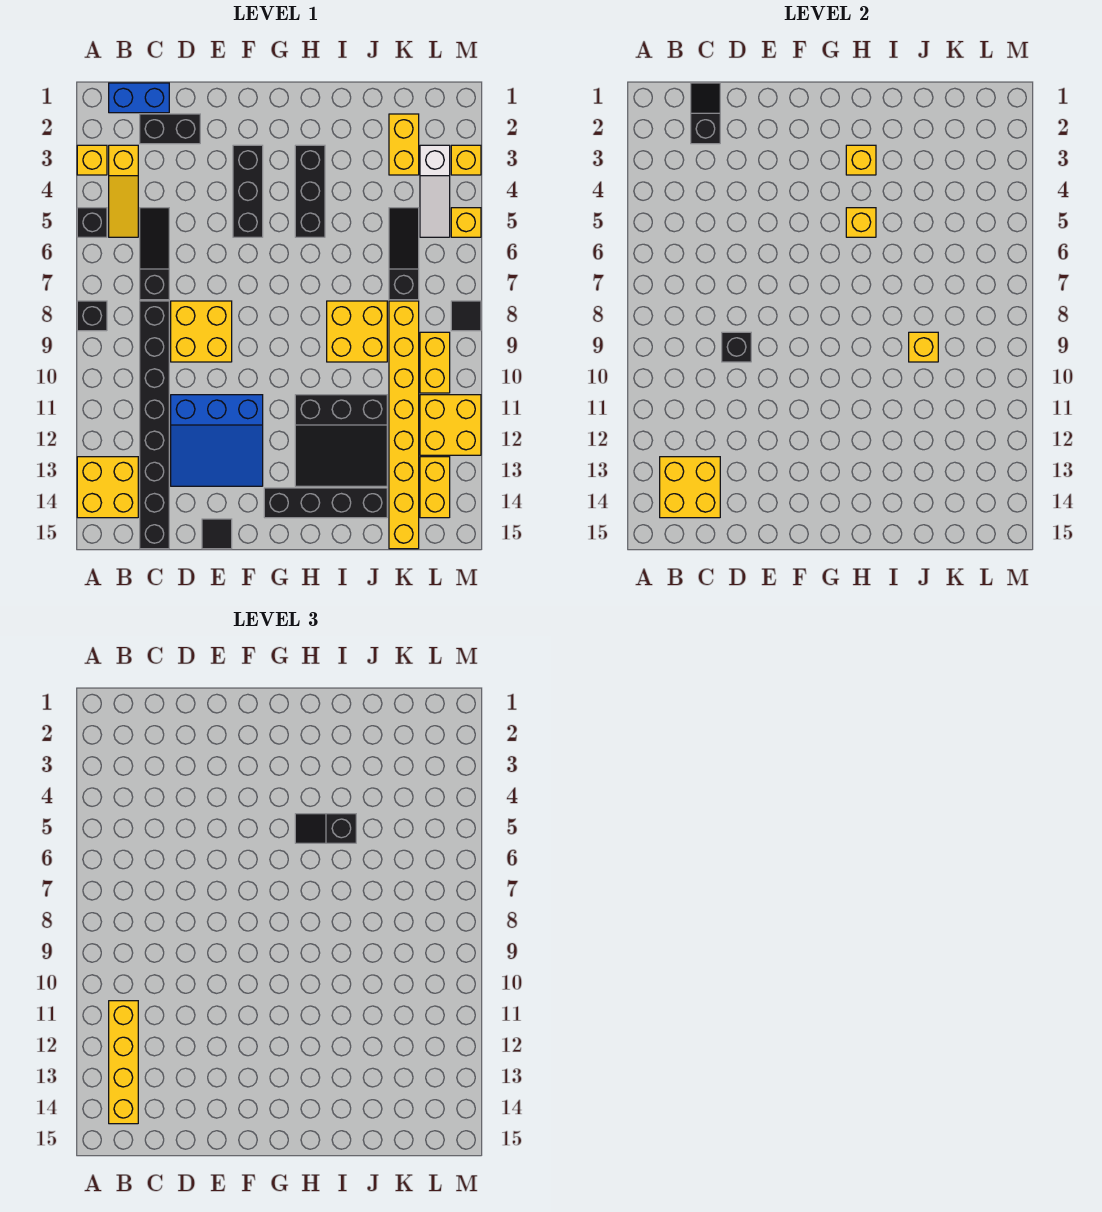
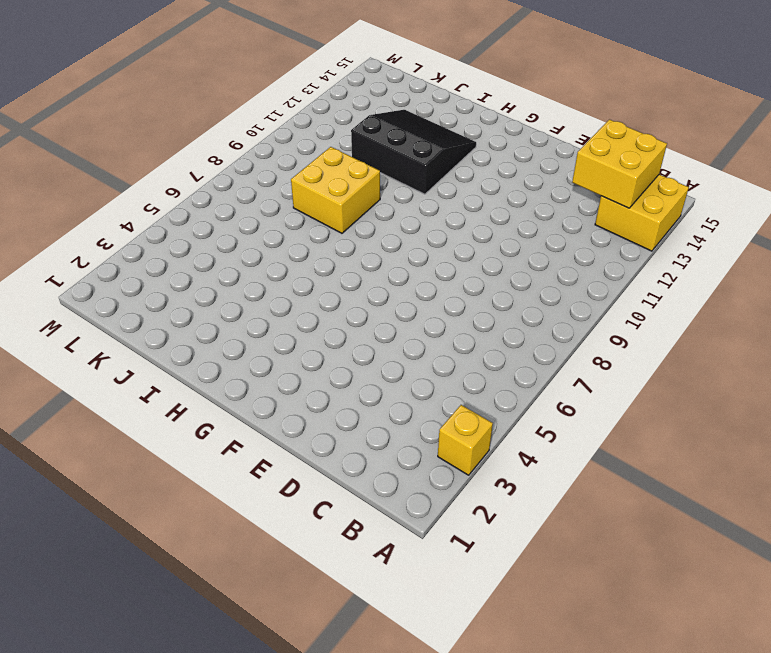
none -> black 1x1 brick [77,208,107,237]
none -> black 1x1 brick [77,301,107,331]
none -> blue 1x2 brick [109,83,169,113]
none -> yellow 1x3 slope [109,145,138,237]

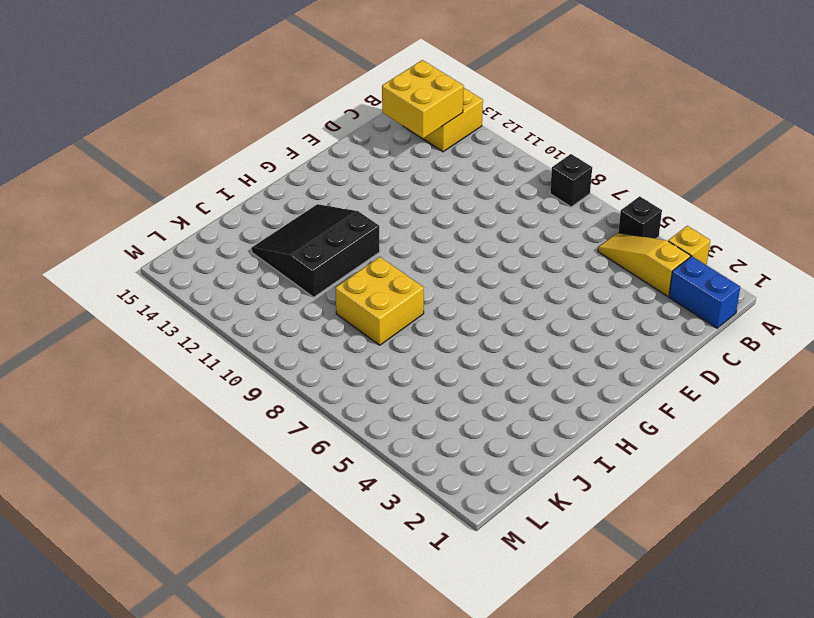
blue 1x2 brick [669,256,740,328] -> blue 1x2 brick turned to [109,83,169,113]
none -> black 1x2 brick [140,114,200,144]
none -> black 1x3 slope [140,208,169,300]
none -> black 1x8 brick [140,301,169,549]
none -> yellow 2x2 brick [171,301,232,362]

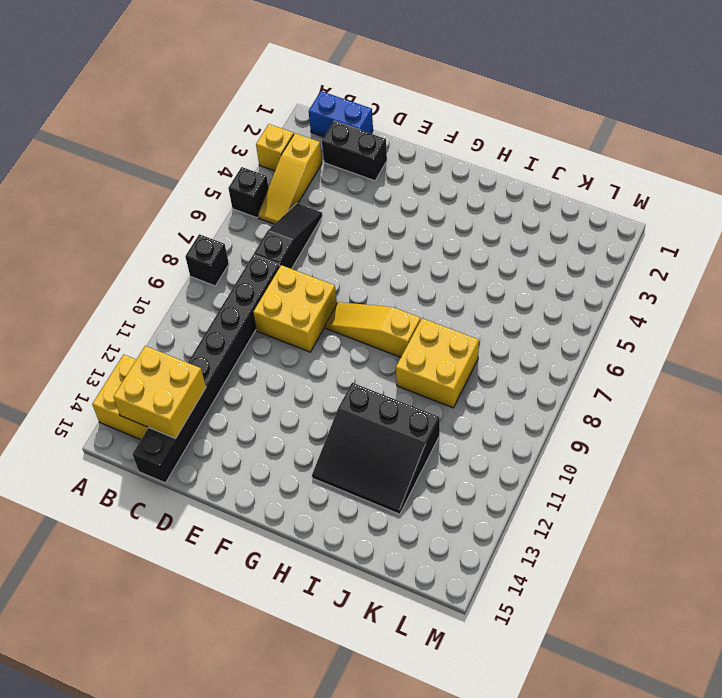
yellow 1x3 slope [325,302,421,357] -> none
none -> blue 3x3 slope [171,395,263,486]
none -> black 1x1 tile [202,519,232,549]
none -> black 1x3 brick [233,145,263,237]
none -> black 1x4 brick [264,488,387,518]

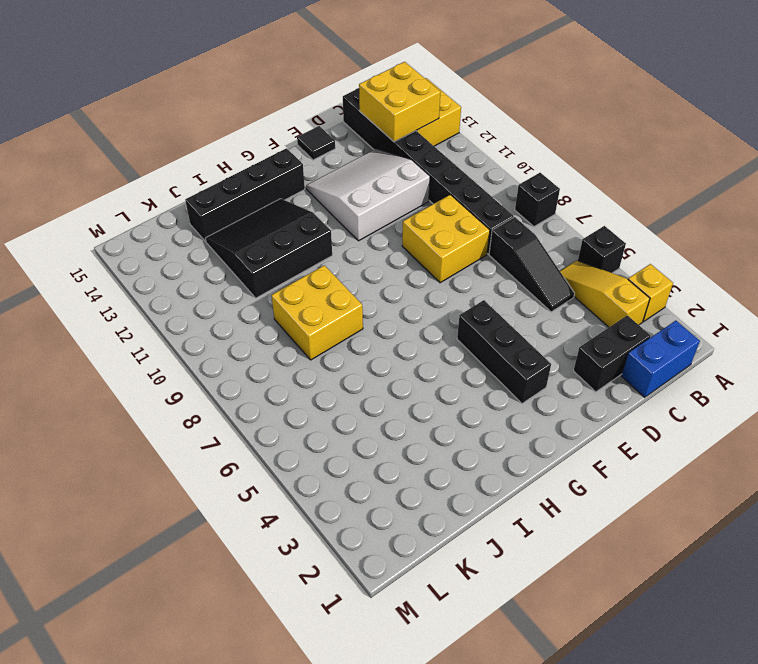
white 3x3 slope [306,149,430,241] -> blue 3x3 slope [171,395,263,486]
none -> black 1x3 brick [295,145,325,237]
none -> yellow 1x2 brick [389,114,419,175]
none -> black 1x3 slope [389,208,419,300]
none -> yellow 1x8 brick [389,301,419,549]

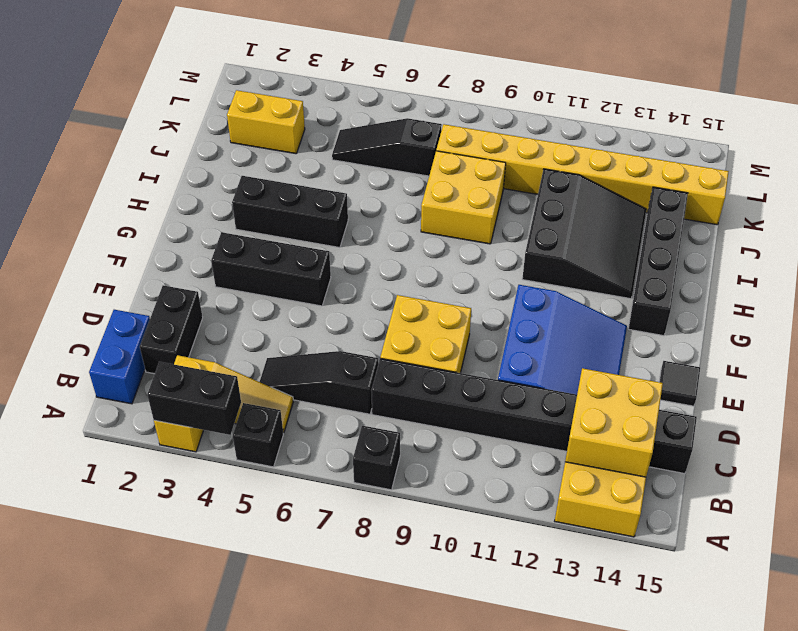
black 1x2 brick [147,362,241,435] -> none
none -> white 1x3 slope [420,145,450,237]
none -> yellow 1x2 brick [420,332,450,393]
none -> yellow 2x2 brick [420,395,481,455]
none -> yellow 1x2 brick [420,457,450,518]

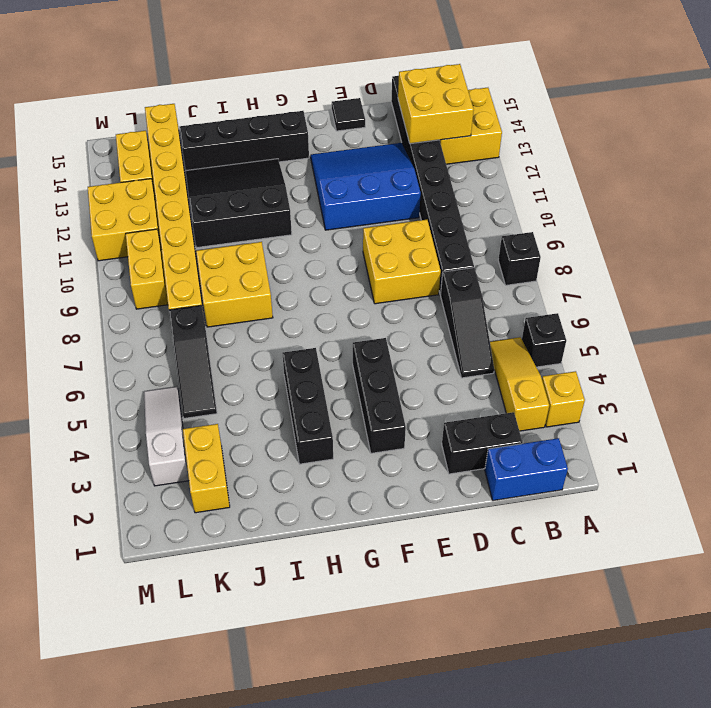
none -> yellow 1x1 brick [451,145,481,175]
none -> yellow 1x1 brick [451,208,481,237]
none -> black 1x1 tile [451,301,481,331]
none -> black 1x2 slope [691,83,720,144]

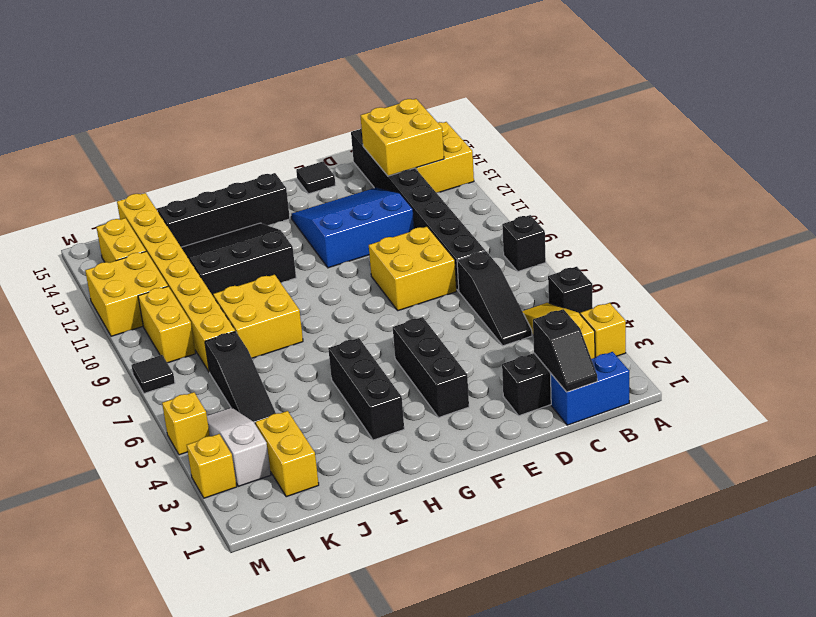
none -> black 1x1 brick [722,332,751,362]
none -> yellow 1x1 brick [846,145,876,175]
none -> yellow 1x1 brick [846,208,876,237]
none -> yellow 1x1 brick [909,332,938,362]

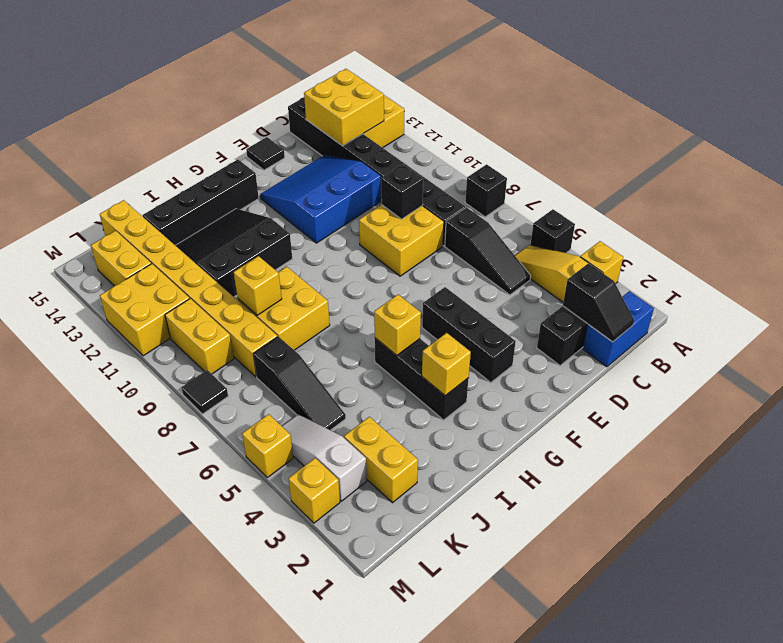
none -> yellow 1x4 brick [109,1001,138,1124]
none -> black 1x2 slope [295,814,356,843]

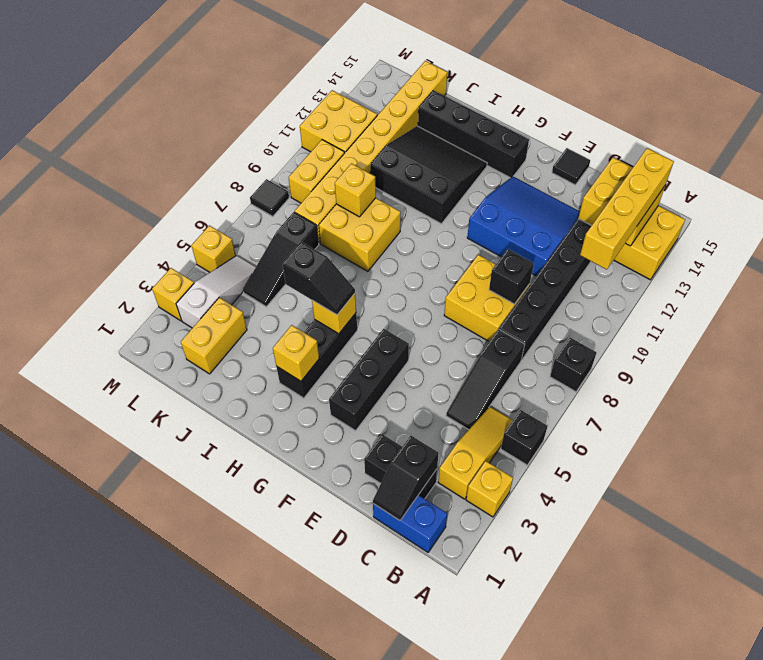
none -> yellow 1x2 brick [420,457,450,518]

